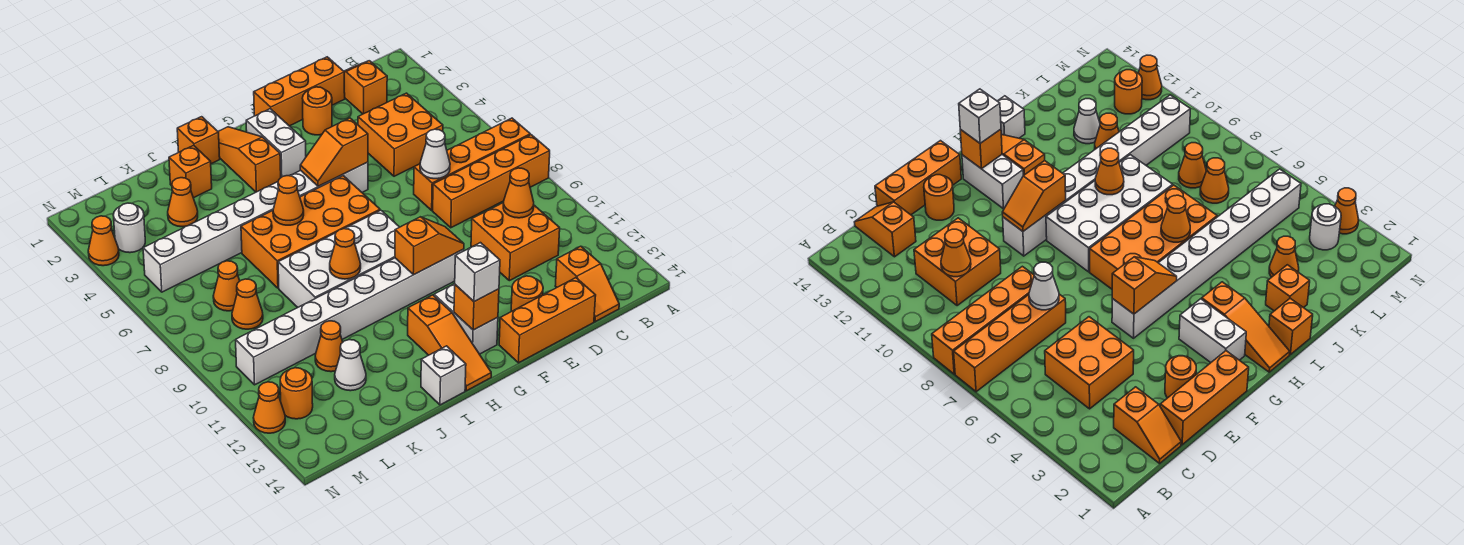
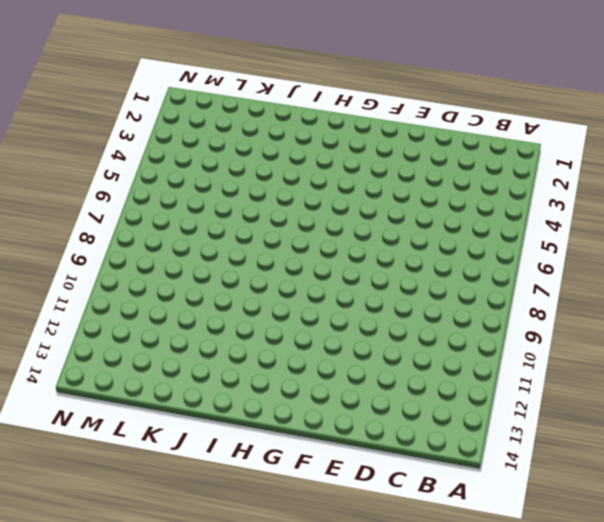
none -> orange 1x4 brick [414,118,530,210]
none -> orange 1x4 brick [433,135,550,228]
none -> orange 1x2 slope [344,61,387,114]
none -> orange 2x2 brick [358,93,443,176]

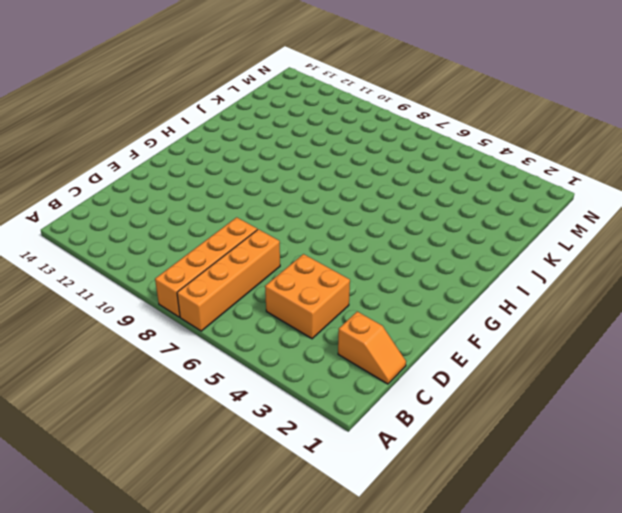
none -> orange 2x2 brick [471,203,560,281]
none -> orange 1x2 slope [555,246,619,322]
none -> orange 1x3 brick [254,57,345,126]
none -> orange 1x3 brick [499,278,596,363]

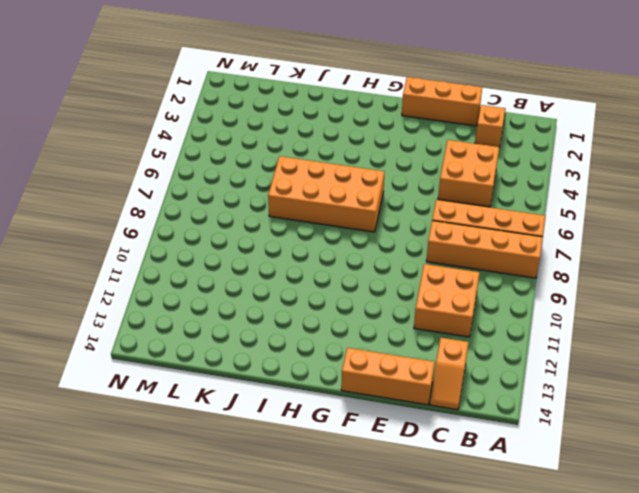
none -> orange 1x1 round brick [303,87,332,135]
none -> orange 1x1 round brick [511,276,543,311]
none -> white 1x8 brick [143,162,368,292]
none -> white 1x8 brick [236,249,464,385]

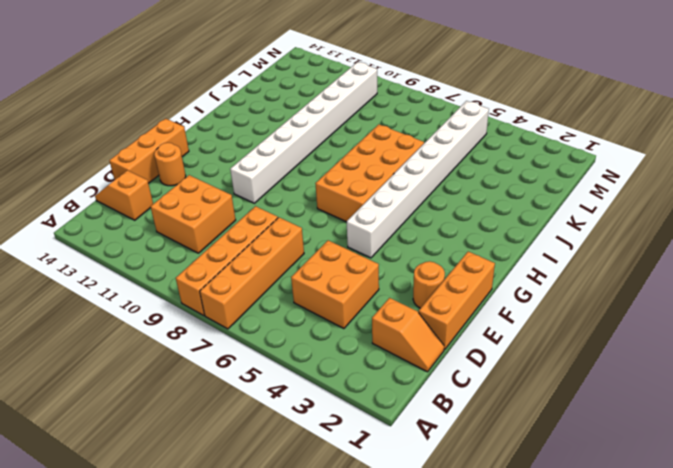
none -> white 1x2 brick [246,109,306,177]
none -> white 2x4 brick [278,210,399,307]
none -> white 1x2 brick [434,284,498,354]
none -> orange 1x3 slope [218,127,281,192]

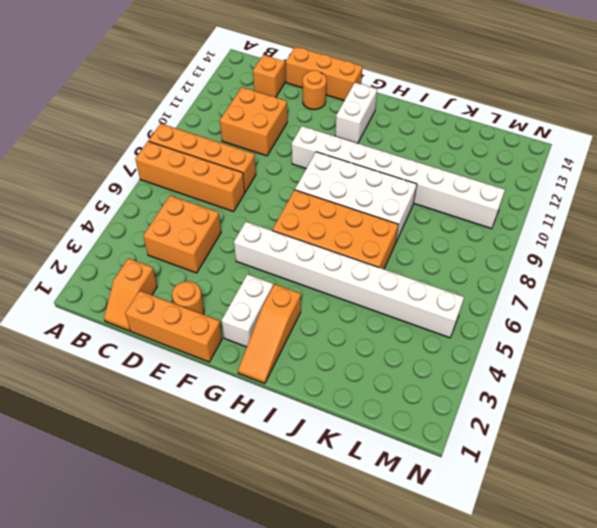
none -> orange 1x3 slope [408,295,491,391]
none -> orange 1x1 brick [177,117,220,164]
none -> white 1x1 brick [421,346,466,405]
none -> orange 1x1 brick [169,145,212,198]

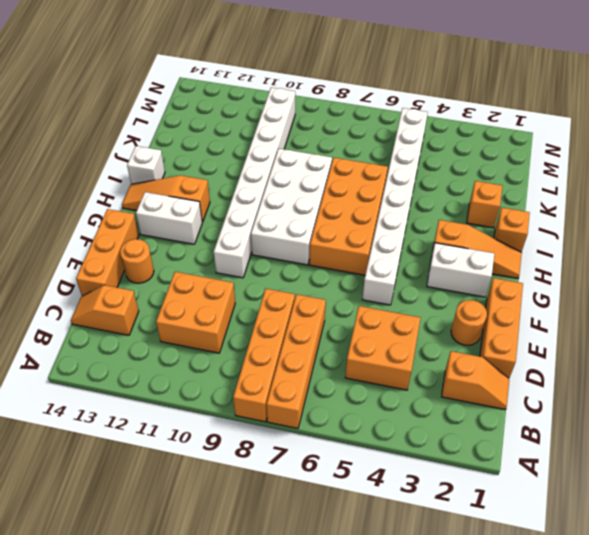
none -> orange 1x1 cone [168,178,198,227]
none -> orange 1x1 cone [315,321,343,372]
none -> white 1x1 cone [335,340,366,391]
none -> orange 1x1 cone [213,261,240,311]

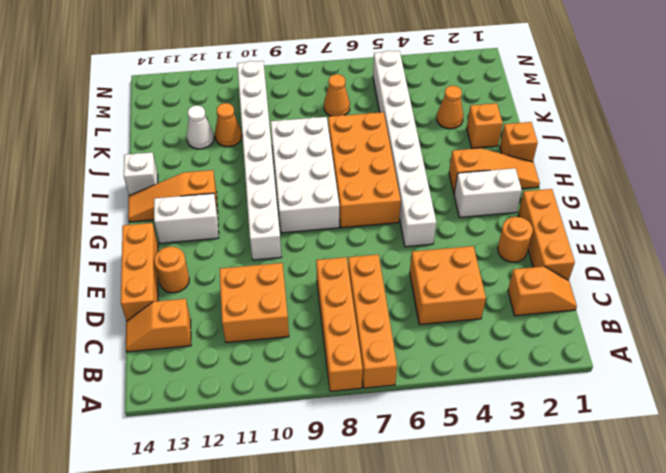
none -> orange 1x1 cone [232,279,263,329]
none -> white 1x1 round brick [113,203,145,253]
none -> orange 1x1 round brick [280,368,313,419]
none -> orange 1x1 cone [88,216,119,266]

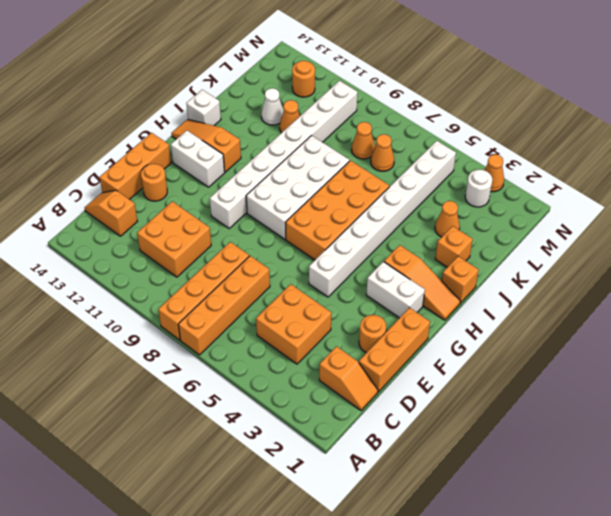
none -> orange 1x1 cone [254,382,285,433]
none -> orange 1x1 cone [503,168,534,218]
none -> white 1x1 cone [420,129,450,179]
none -> orange 1x2 slope [300,118,368,186]

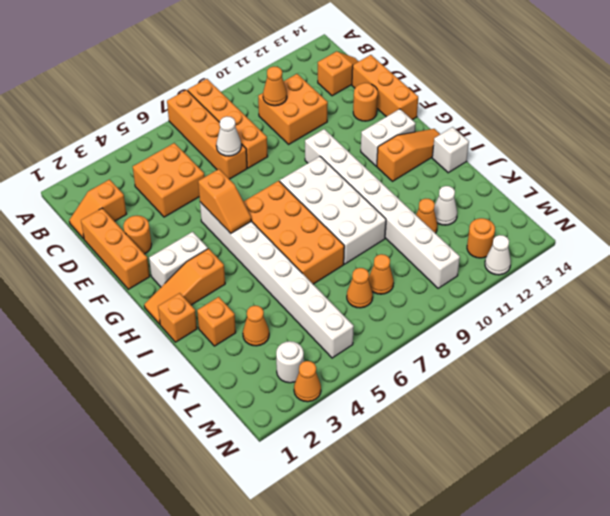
white 1x1 cone [485,235,511,275] -> orange 1x1 cone [254,382,285,433]
none -> orange 1x2 slope [395,217,464,275]
none -> orange 1x1 brick [454,285,499,330]
none -> orange 1x1 cone [273,176,304,225]
none -> orange 1x1 cone [330,229,361,279]

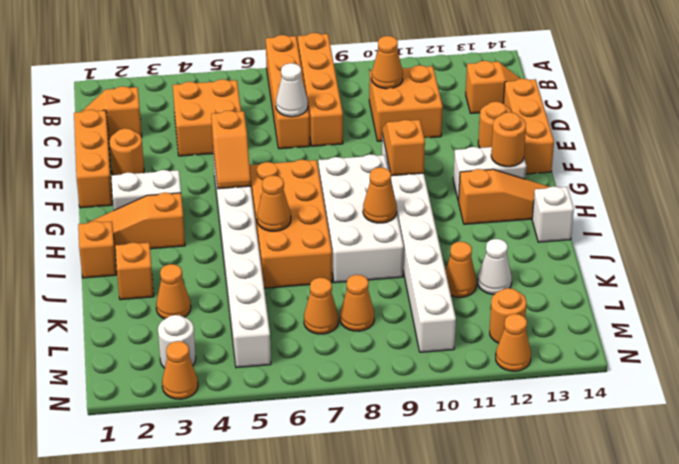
orange 1x1 round brick [491,112,526,167] -> orange 1x1 brick [454,285,499,330]
none -> white 1x1 brick [454,243,500,302]

